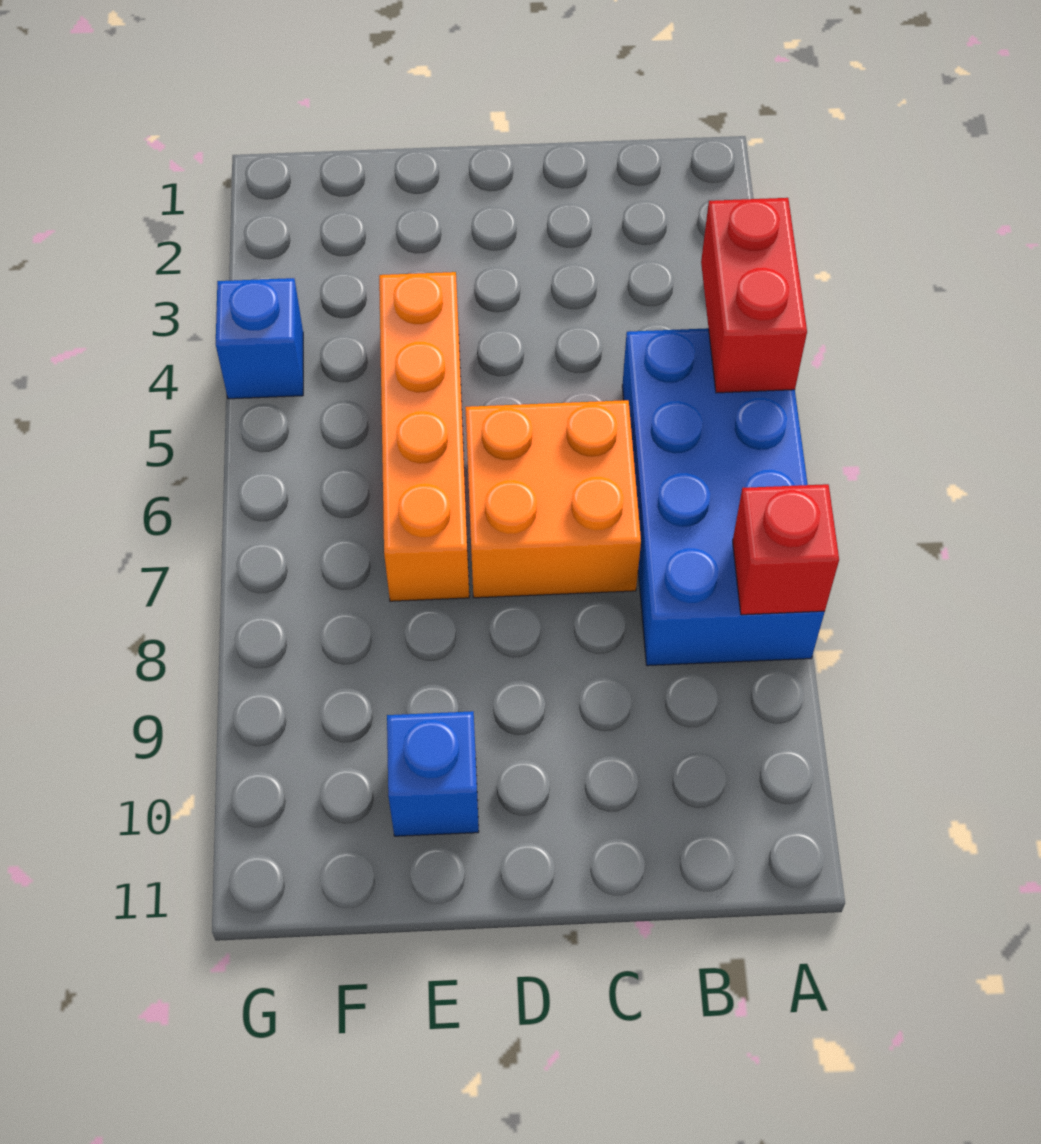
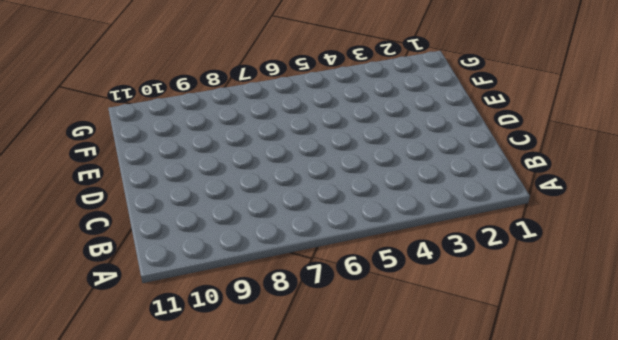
none -> blue 2x4 brick [622,328,825,666]
none -> orange 2x2 brick [465,400,641,598]

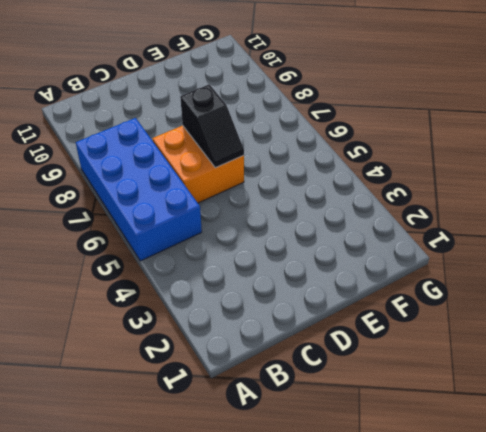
black 1x2 slope [180,84,244,168] -> none
none -> orange 1x4 brick [379,272,469,601]
none -> blue 1x1 brick [387,711,479,836]

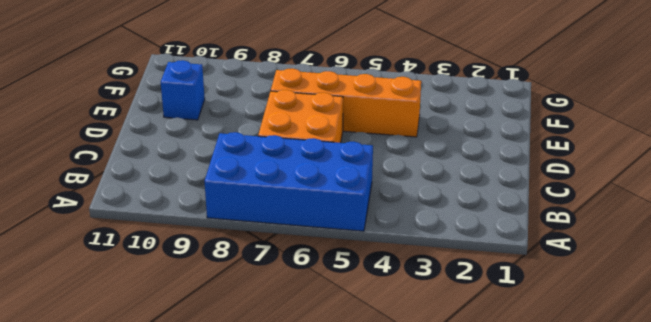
none -> blue 1x1 brick [216,278,303,399]
none -> red 1x2 brick [701,198,807,393]

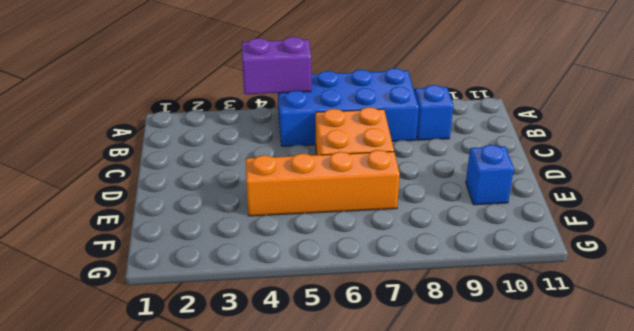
purple 1x2 brick [242,37,311,94] -> red 1x2 brick [701,198,807,393]
blue 1x1 brick [415,85,453,140] -> blue 1x1 brick moved to [216,278,303,399]
none -> red 1x1 brick [733,484,839,615]

